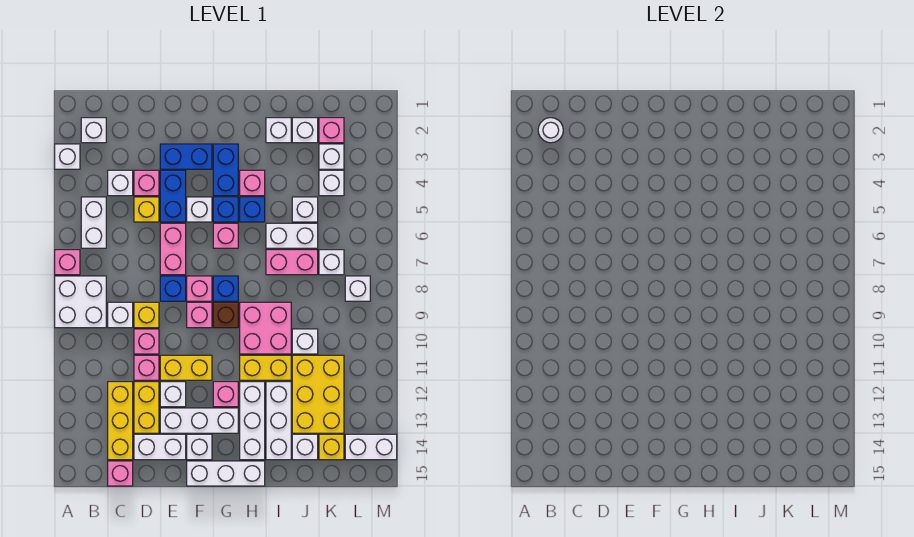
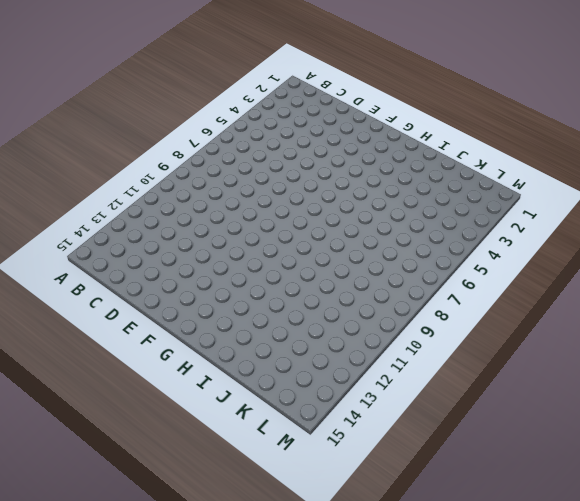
none -> white 1x1 brick [55,144,80,169]
none -> pink 1x1 brick [55,250,80,275]
none -> white 2x2 brick [55,276,106,328]
none -> white 1x1 brick [81,118,106,143]

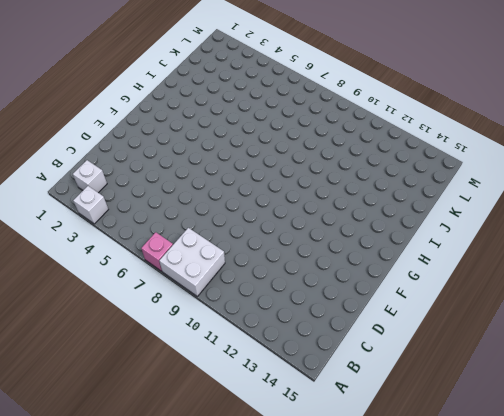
none -> white 1x2 brick [81,197,106,248]
none -> white 1x1 brick [108,170,133,196]
none -> white 1x1 brick [108,302,133,328]
none -> yellow 1x3 brick [108,382,133,460]

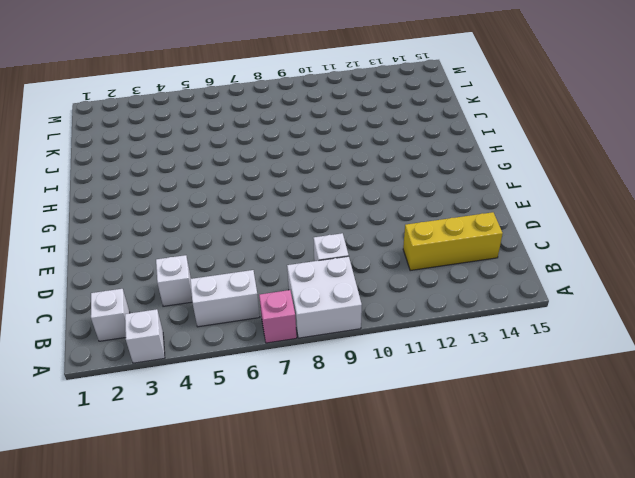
none -> pink 1x1 brick [108,461,133,486]
none -> pink 1x1 brick [134,170,159,196]
none -> yellow 1x1 brick [134,197,159,222]
none -> yellow 1x1 brick [134,302,159,328]

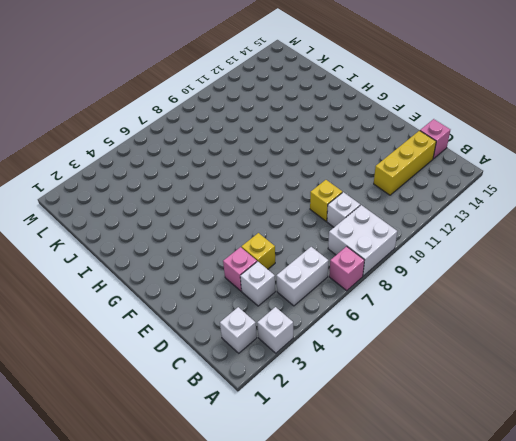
none -> pink 1x1 brick [134,329,159,354]
none -> pink 1x1 brick [134,355,159,380]
none -> yellow 1x2 brick [134,382,159,433]
none -> white 1x2 brick [134,434,186,460]

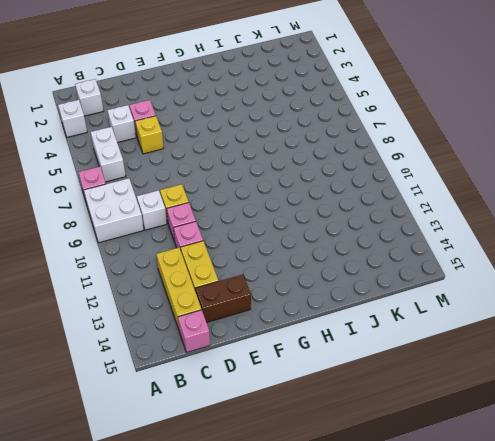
brown 1x2 brick [195,275,251,323] -> white 1x2 brick [134,434,186,460]
none -> blue 1x2 brick [160,144,212,169]
none -> blue 1x2 brick [160,170,186,222]
none -> pink 1x2 brick [160,223,186,275]
none -> blue 1x1 brick [160,276,186,301]

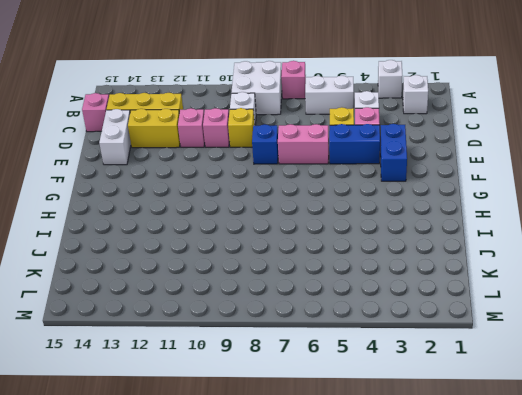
none -> yellow 1x2 brick [160,355,212,380]
none -> white 1x1 brick [160,382,186,407]
none -> white 1x3 brick [160,408,238,433]
none -> white 1x1 brick [187,197,212,222]

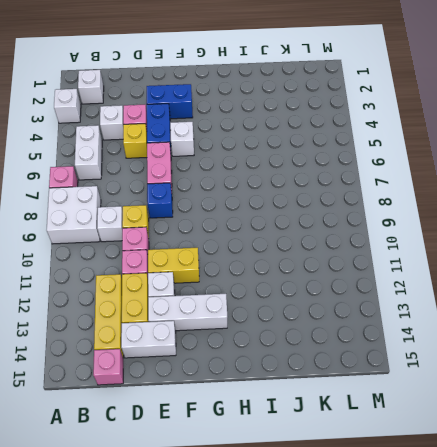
none -> pink 1x1 brick [187,276,212,301]
none -> pink 1x1 brick [187,302,212,328]
none -> white 1x1 brick [187,434,212,460]
none -> white 1x3 brick [187,461,265,486]

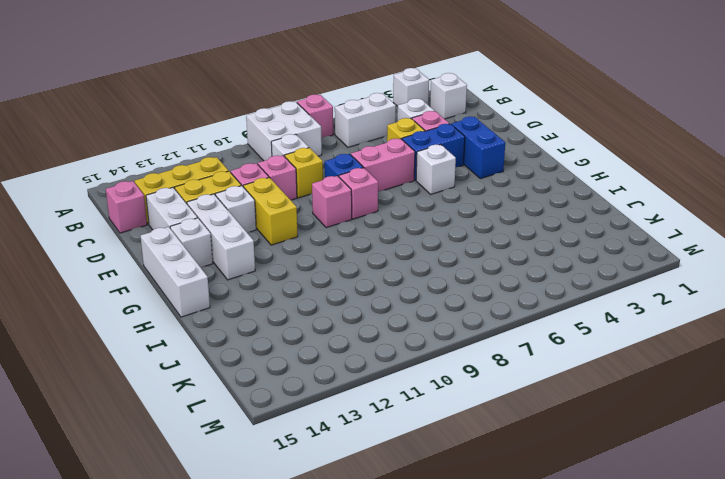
none -> blue 1x2 brick [213,144,238,196]
none -> blue 1x1 brick [213,197,238,222]
none -> pink 1x1 brick [213,223,238,248]
none -> blue 1x1 brick [213,276,238,301]

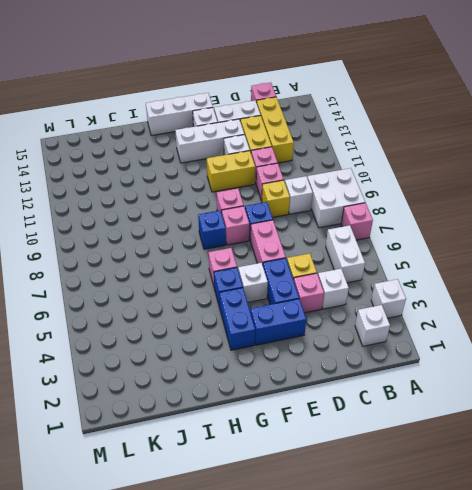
none -> brown 1x1 brick [213,302,238,328]
none -> pink 1x1 brick [213,382,238,407]
none -> pink 1x1 brick [240,170,265,196]
none -> blue 1x1 brick [240,197,265,222]

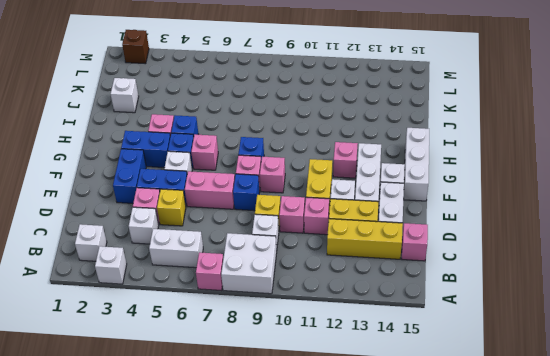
brown 1x1 brick [122,30,149,64] -> brown 1x1 brick moved to [213,302,238,328]
none -> pink 2x2 brick [240,302,291,354]
none -> yellow 1x2 brick [240,355,291,380]
none -> white 1x3 brick [240,382,265,460]
none -> white 1x1 brick [266,118,291,143]

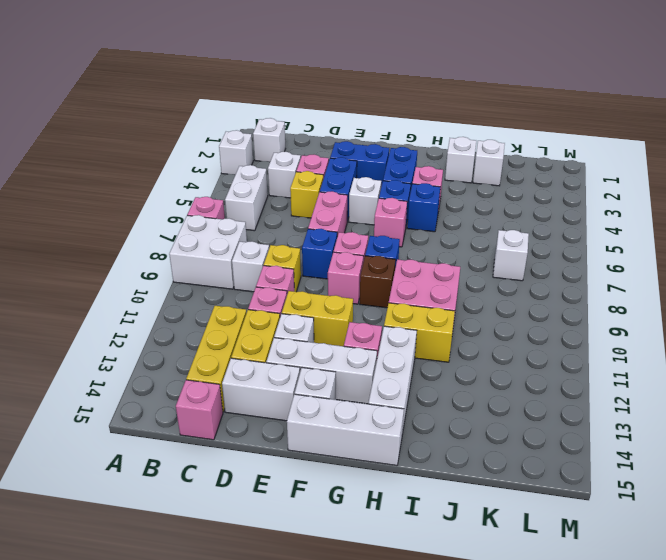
none -> white 1x2 brick [266,223,318,248]
none -> pink 1x2 brick [266,250,318,275]
none -> white 1x3 brick [266,382,291,460]
none -> white 1x1 brick [292,197,318,222]

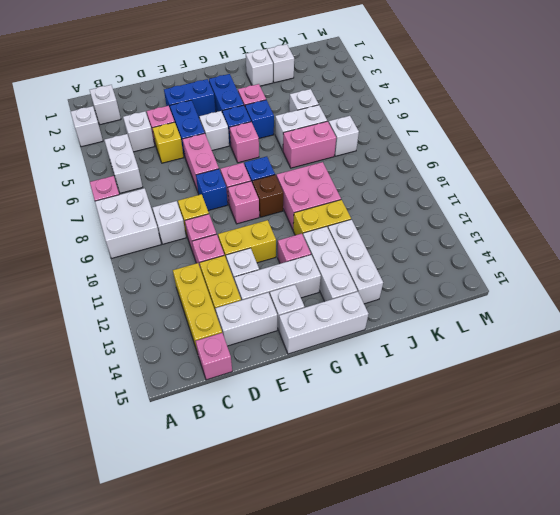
none -> white 1x1 brick [292,329,318,354]
none -> yellow 2x3 brick [292,355,344,433]
none -> white 1x1 brick [292,434,318,460]
none -> pink 1x1 brick [319,118,344,143]

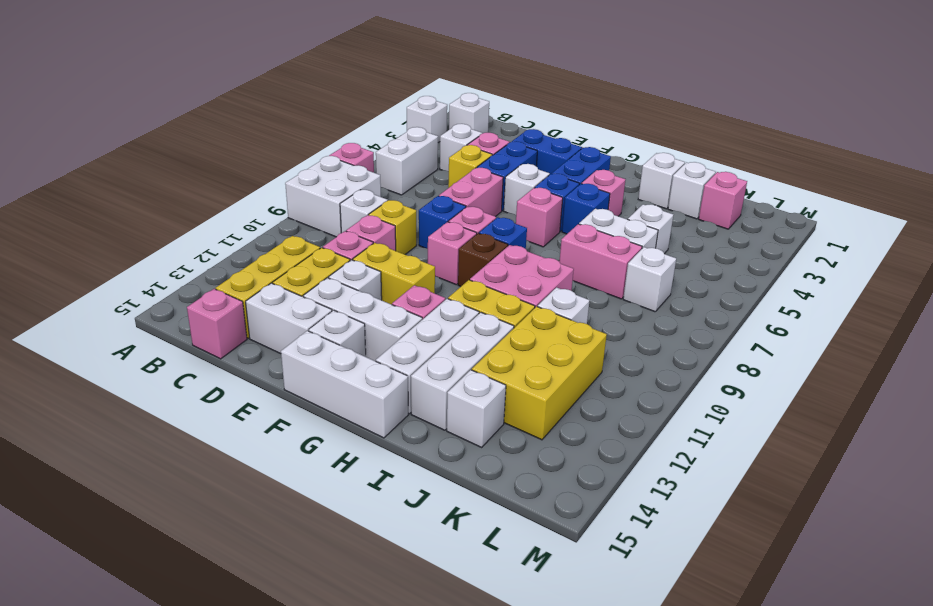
none -> white 1x1 brick [319,144,344,169]
none -> white 1x1 brick [319,170,344,196]
none -> yellow 1x1 brick [319,434,344,460]
none -> white 1x1 brick [345,276,370,301]

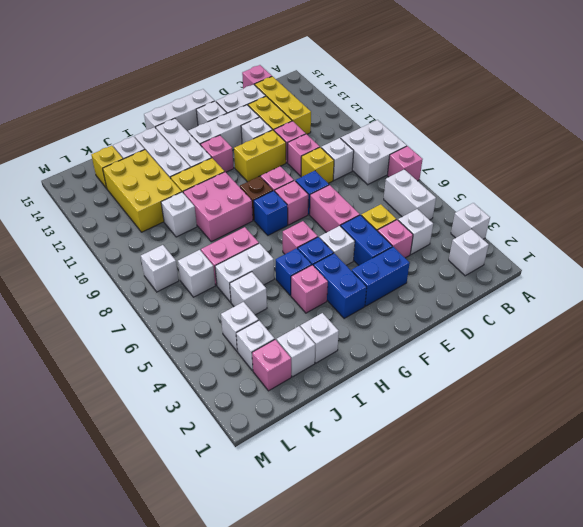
none -> white 1x2 brick [345,434,397,460]
none -> white 1x1 round brick [538,118,563,143]

